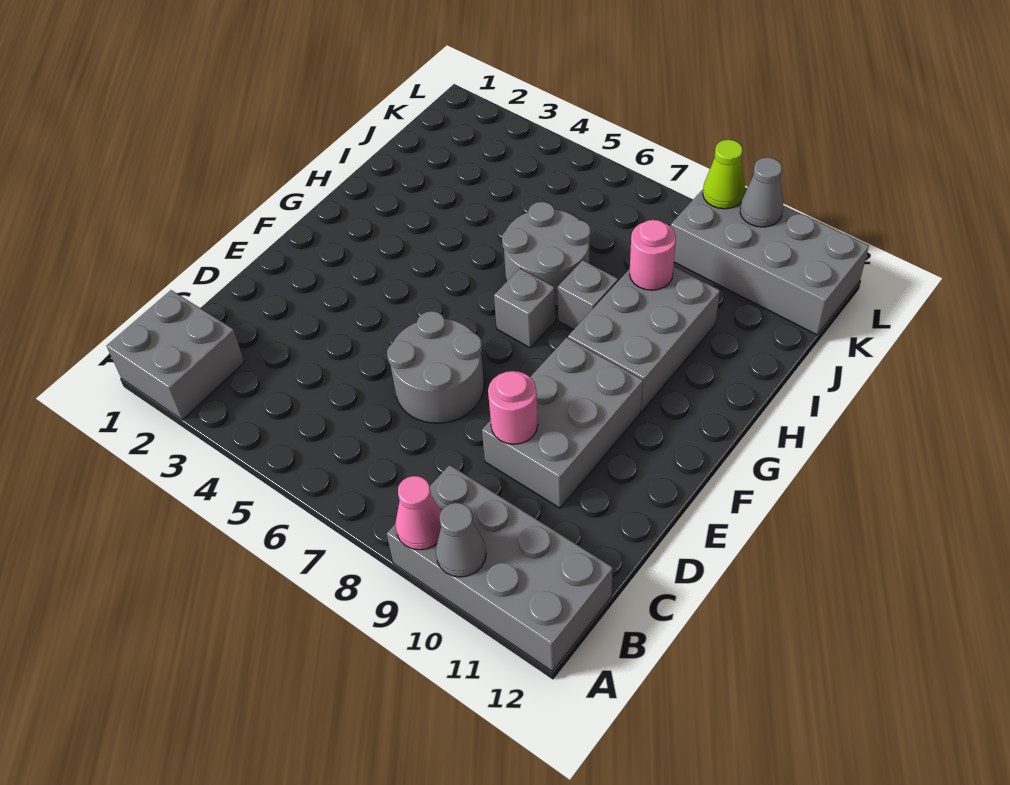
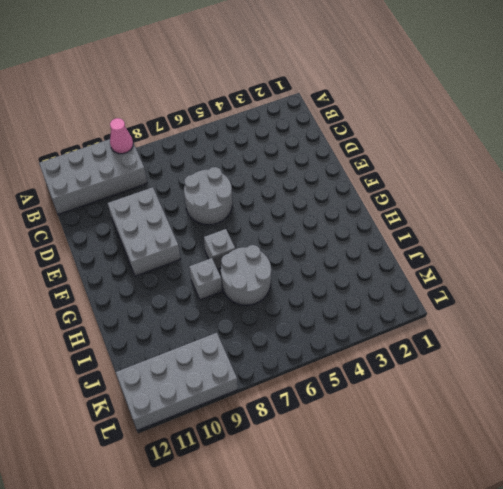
none -> grey 2x2 brick [107,290,244,420]
none -> grey 2x3 brick [568,266,720,411]
none -> grey 1x1 cone [436,503,486,577]

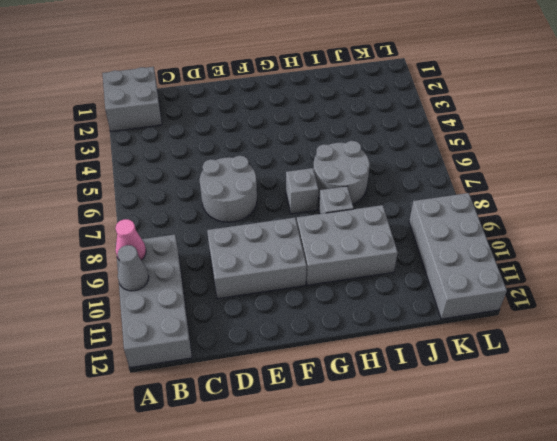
none -> pink 1x1 round brick [488,371,538,444]
none -> pink 1x1 round brick [630,220,676,290]
none -> lime 1x1 cone [703,140,745,209]

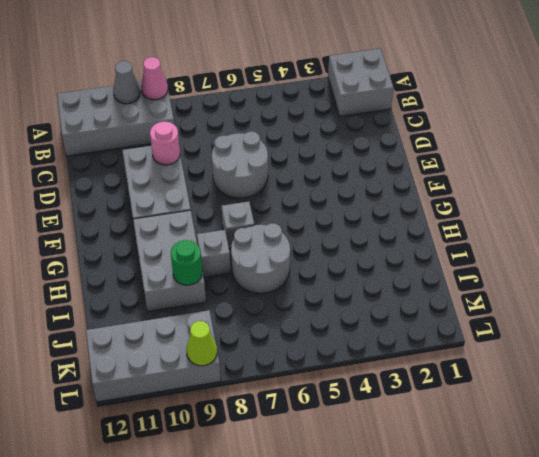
green 1x1 round brick [171,240,202,285] -> pink 1x1 round brick [630,220,676,290]
none -> grey 1x1 cone [740,158,783,227]

